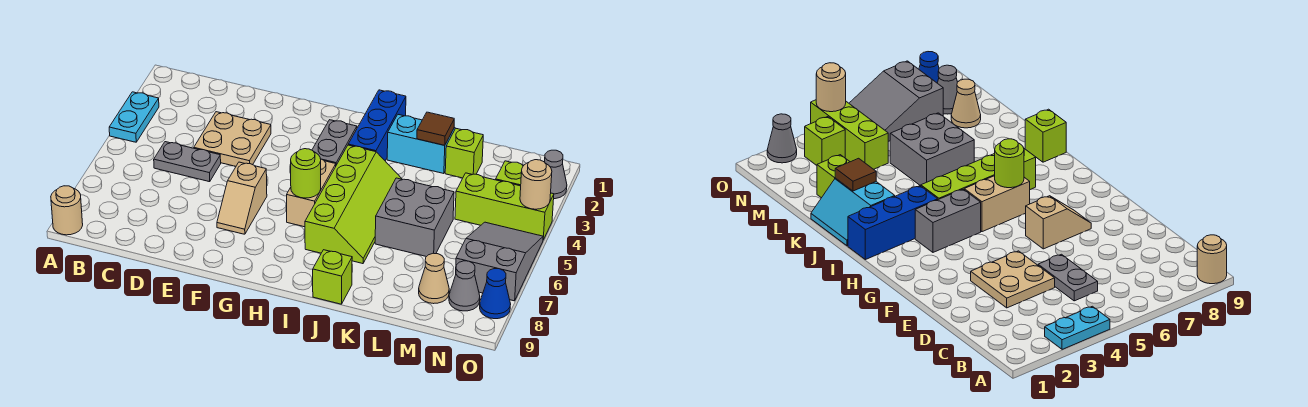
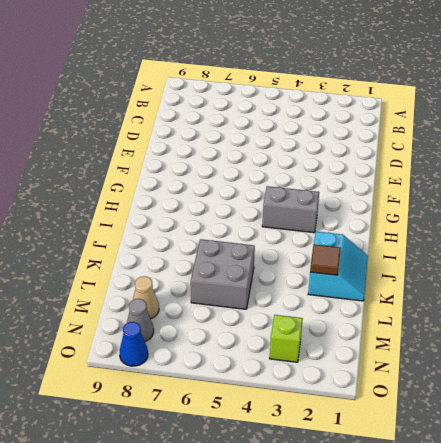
none -> cyan 1x2 plate [109,92,159,142]
none -> tan 1x1 round brick [51,186,83,235]
none -> grey 1x2 plate [154,142,221,182]

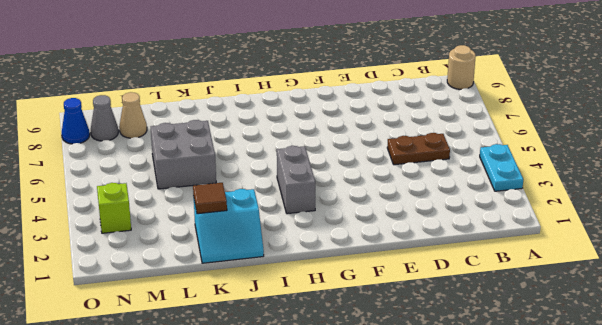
brown 1x2 plate [387,133,450,165] -> grey 1x2 plate [154,142,221,182]
none -> tan 2x2 plate [194,112,271,166]
none -> tan 1x2 slope [217,162,267,234]
none -> tan 1x2 brick [287,159,336,227]

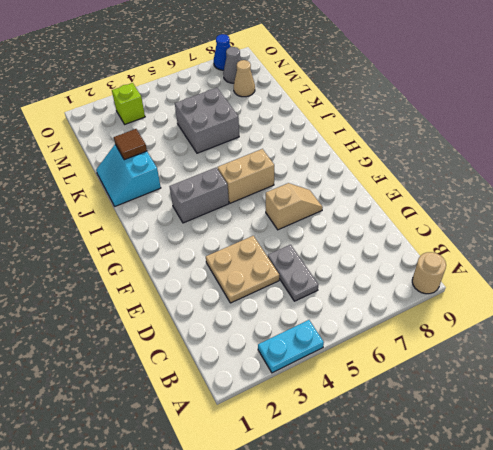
none -> blue 1x3 brick [348,90,406,161]
none -> lime 2x4 slope [305,145,402,264]
none -> lime 1x1 brick [313,250,352,304]

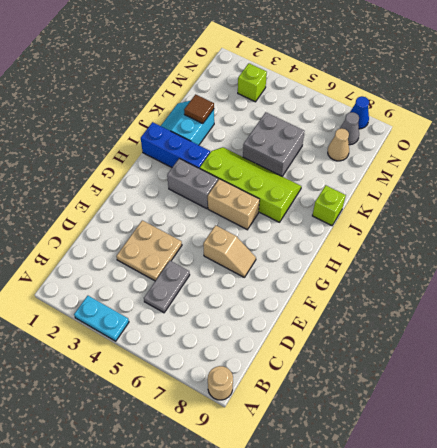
none -> lime 1x1 brick [445,128,483,178]
none -> lime 1x3 brick [455,173,554,240]
none -> grey 2x3 slope [456,222,543,301]

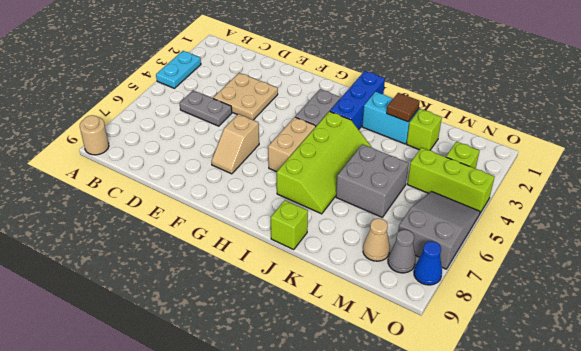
none -> grey 1x1 cone [545,150,567,199]
none -> lime 1x1 round brick [291,149,321,198]
none -> tan 1x1 round brick [520,160,552,209]

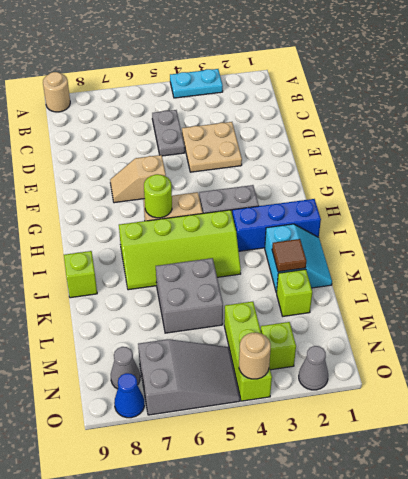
none -> tan 1x1 cone [419,253,449,304]

